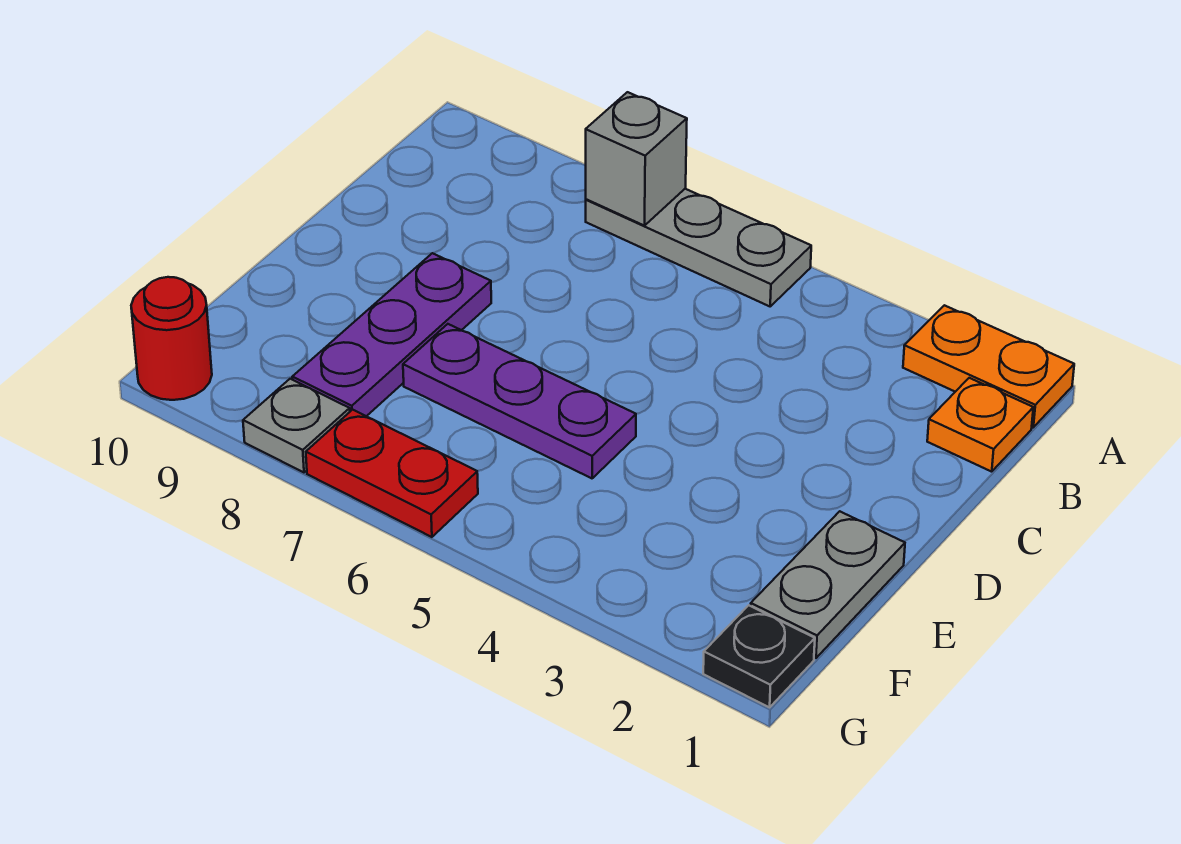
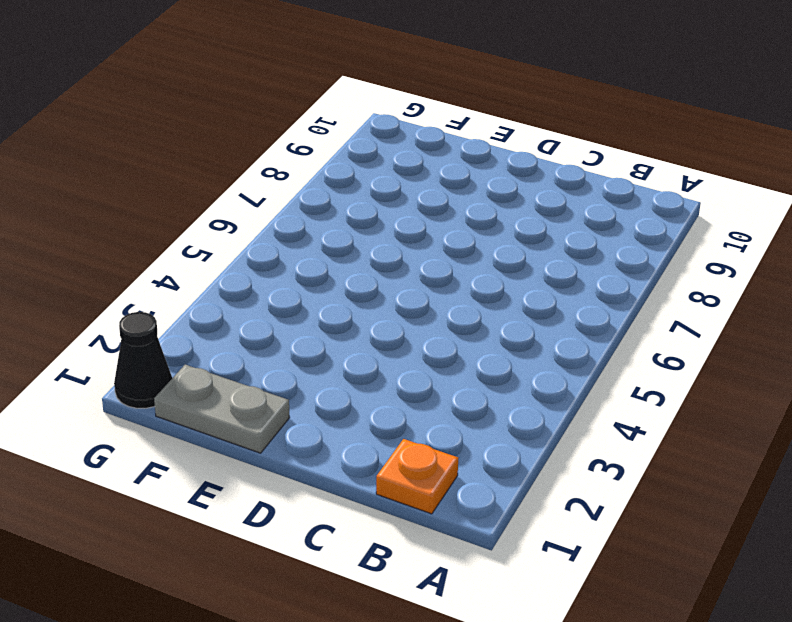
black 1x1 cone [114,312,172,408] -> black 1x1 plate [703,605,815,707]
none -> orange 1x2 plate [903,305,1074,427]
none -> grey 1x3 plate [586,189,811,306]

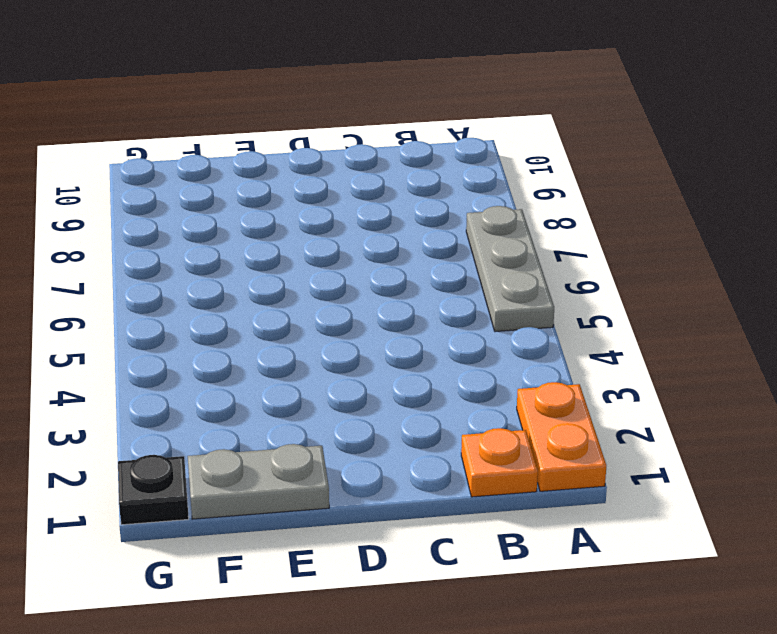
none -> purple 1x3 plate [292,253,491,416]
none -> purple 1x3 plate [403,324,636,478]

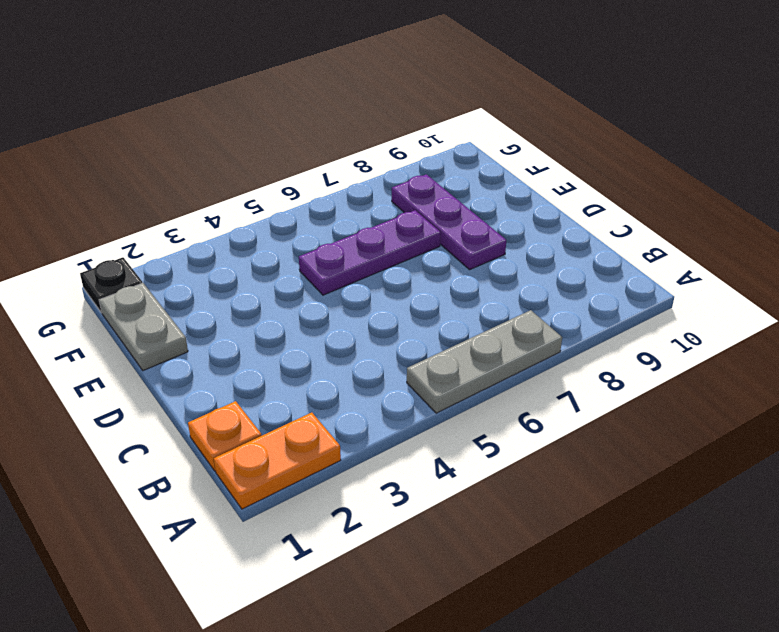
none -> red 1x2 plate [306,410,478,537]
none -> grey 1x1 plate [243,379,350,472]

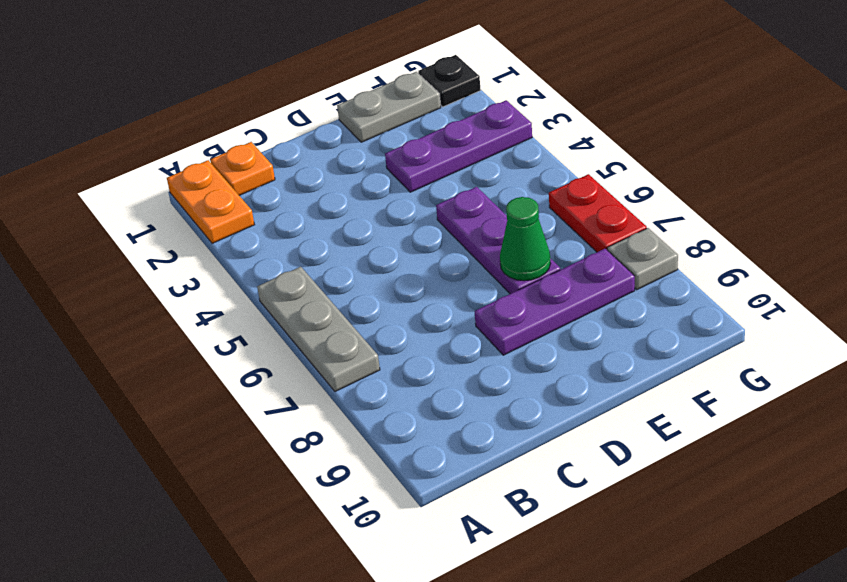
purple 1x3 plate [385,100,532,192] -> none
green 1x1 cone [500,197,550,281] -> none
none -> red 1x1 round brick [131,277,212,400]
none -> grey 1x1 brick [586,92,687,226]

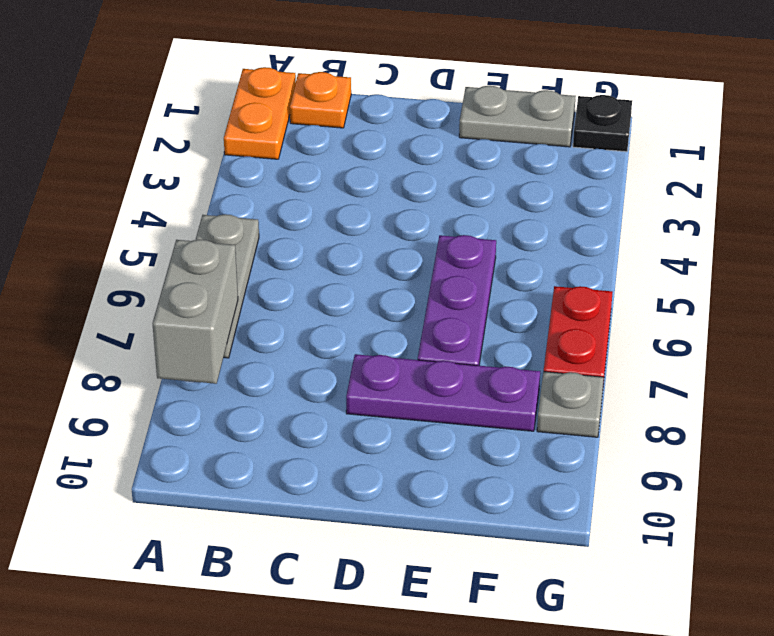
grey 1x2 brick [152,240,238,384] -> grey 1x1 brick [586,92,687,226]
none -> red 1x1 round brick [131,277,212,400]

